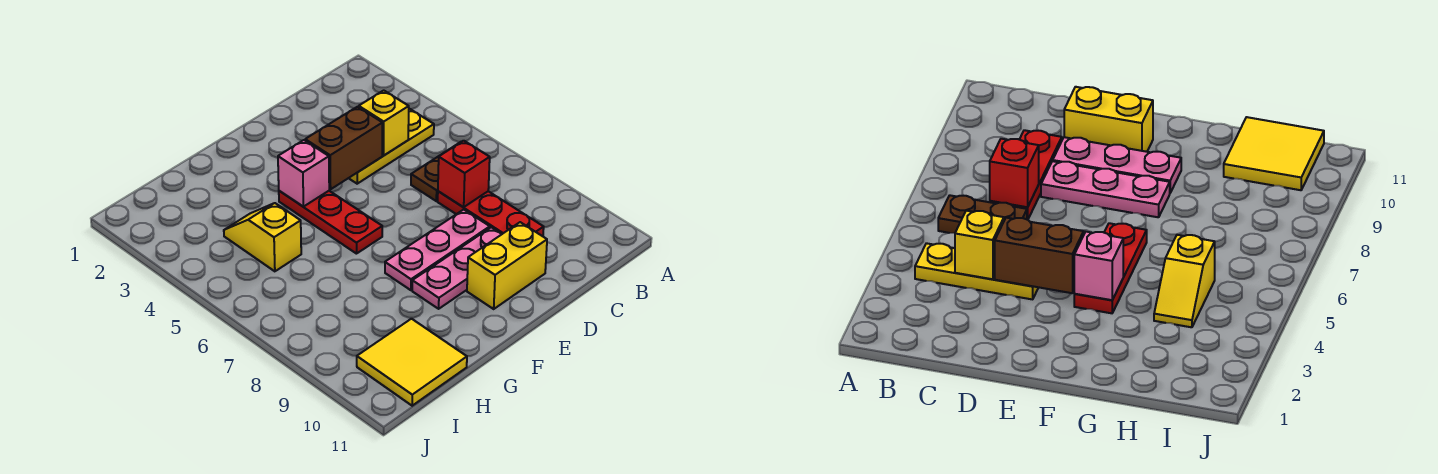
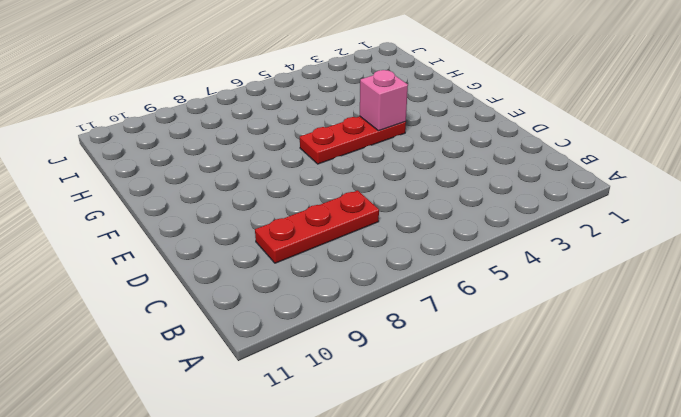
none -> yellow 1x3 plate [349,109,434,184]
none -> brown 1x2 plate [411,143,459,201]
none -> pink 1x3 plate [385,210,490,290]

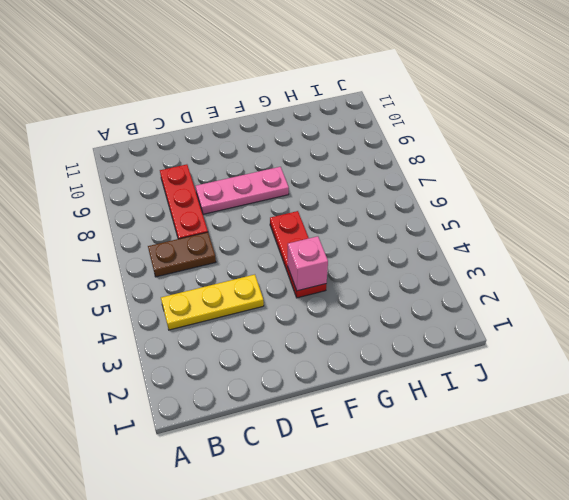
none -> pink 1x3 plate [412,227,502,309]
none -> yellow 1x2 brick [467,222,547,309]
none -> yellow 1x2 slope [224,203,301,271]

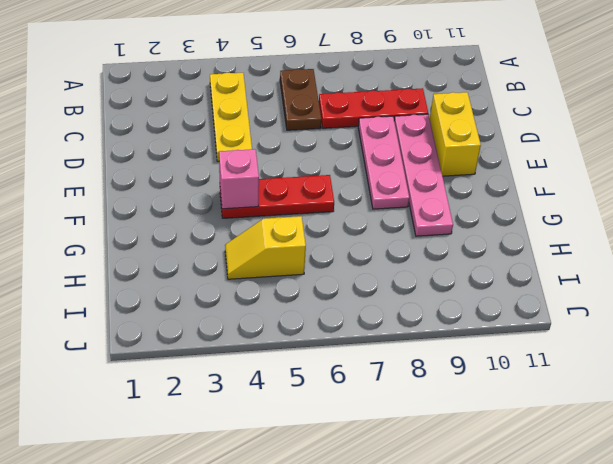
pink 1x4 plate [394,114,453,236] -> pink 1x3 plate [412,227,502,309]
none -> yellow 2x2 tile [357,319,467,406]
none -> yellow 1x1 brick [359,90,409,156]
none -> red 1x1 brick [438,141,490,207]

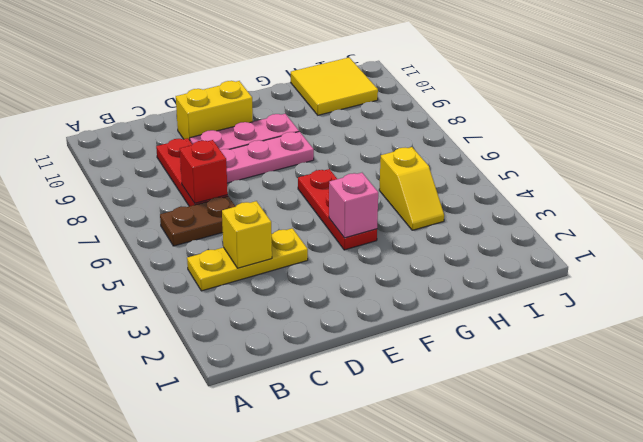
none -> brown 1x2 brick [305,107,383,189]

